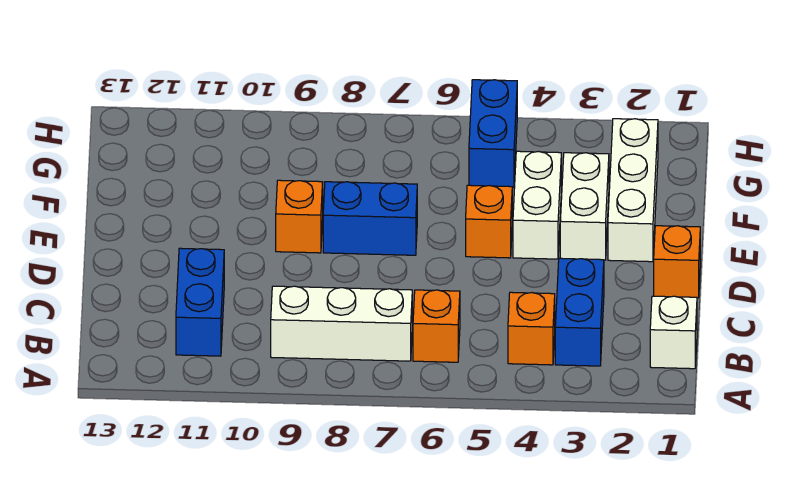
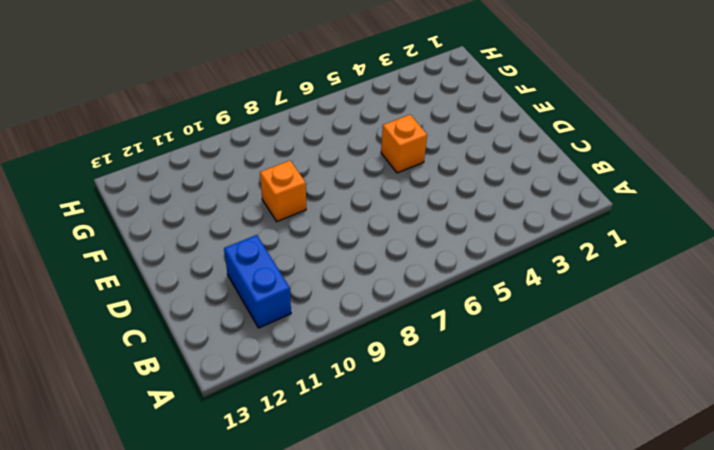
none -> white 1x1 brick [650,296,697,369]
none -> blue 1x2 brick [555,258,604,366]
none -> orange 1x1 brick [508,292,555,365]

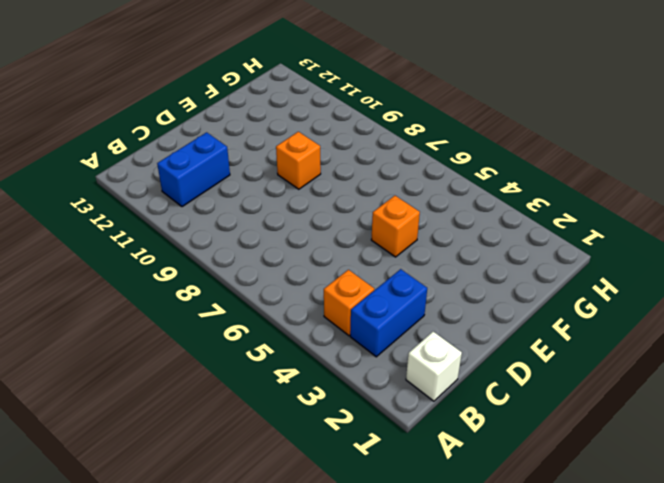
none -> orange 1x1 brick [413,290,460,362]
none -> white 1x3 brick [271,286,412,361]
none -> orange 1x1 brick [654,226,700,298]

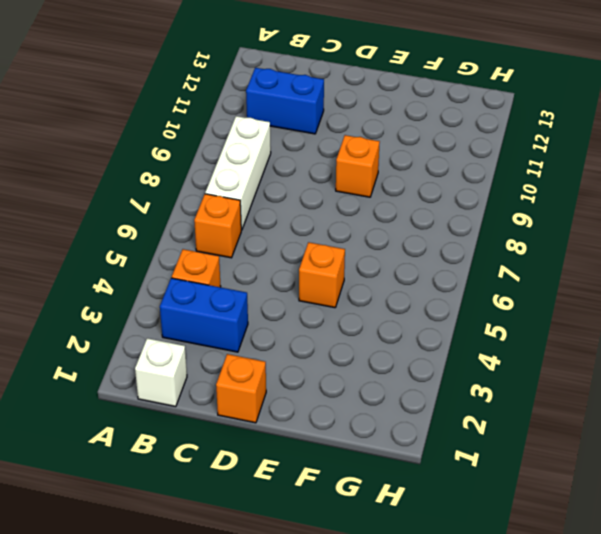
none -> white 1x3 brick [608,119,658,262]
none -> white 1x2 brick [560,153,609,260]
none -> white 1x2 brick [513,151,561,259]

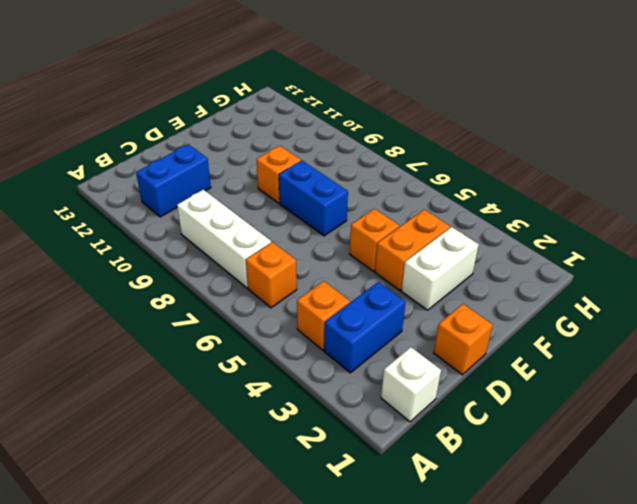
orange 1x2 brick [375,210,450,290] -> white 1x2 brick [513,151,561,259]
none -> white 1x3 brick [608,119,658,262]
none -> blue 1x2 brick [469,80,517,187]

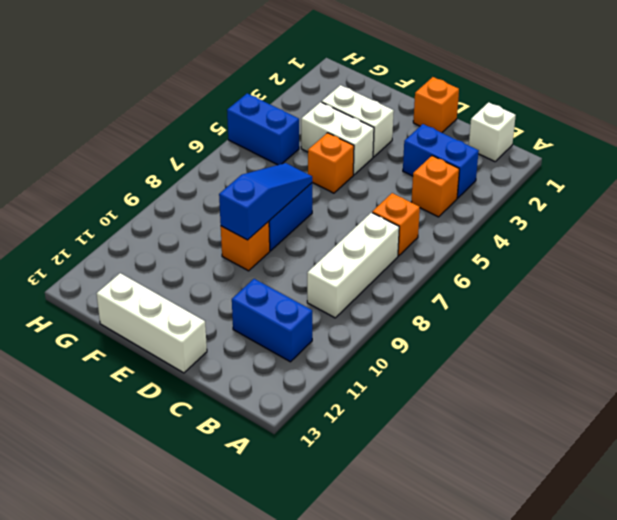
white 1x3 brick [96,273,207,373] -> white 1x3 brick moved to [608,119,658,262]
blue 1x3 slope [219,163,312,240] -> none

